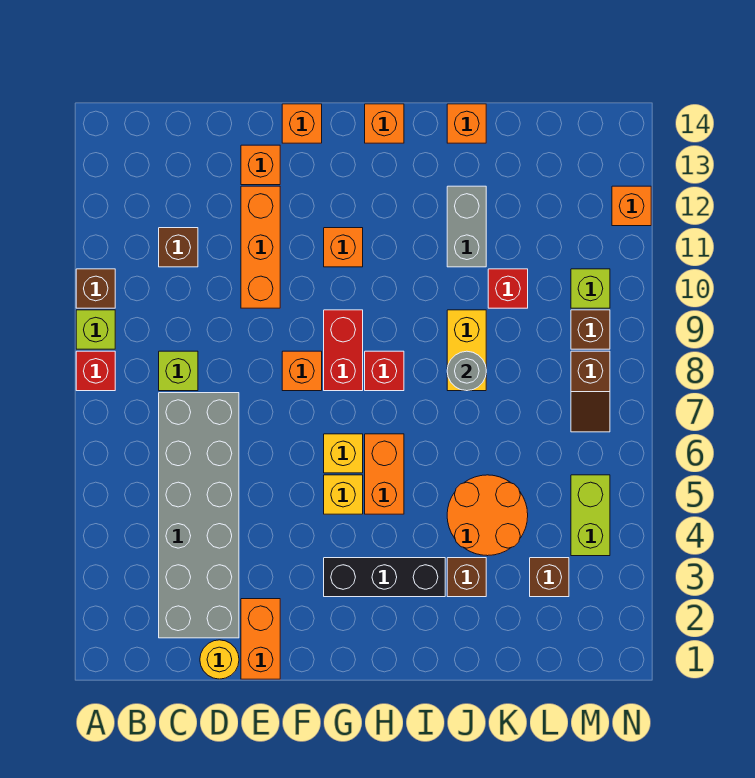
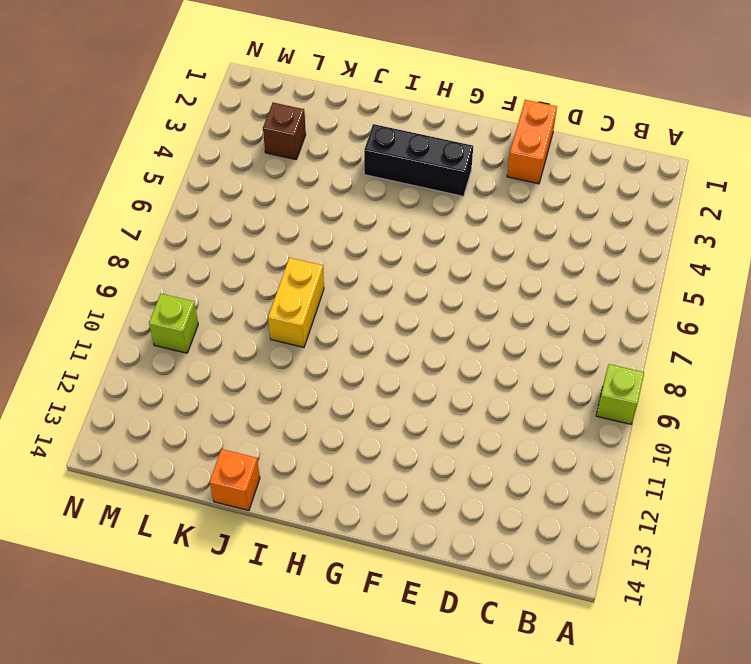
none -> red 1x1 brick [76,351,115,391]
none -> brown 1x1 brick [76,269,115,308]
none -> grey 2x6 brick [159,393,239,638]
none -> lime 1x1 brick [159,351,198,391]

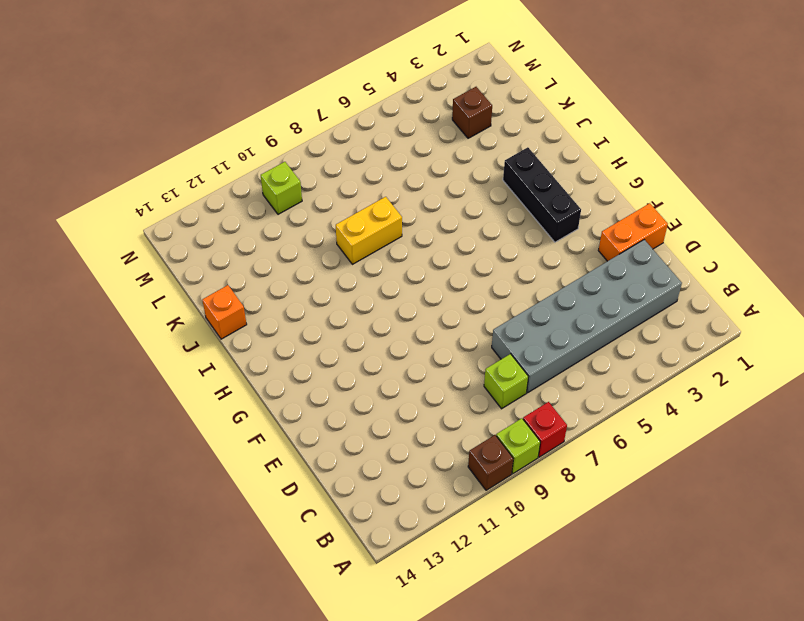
none -> brown 1x1 brick [159,228,198,267]
none -> yellow 1x1 round brick [200,640,239,679]
none -> orange 1x3 brick [241,186,280,308]
none -> orange 1x1 brick [241,145,280,185]

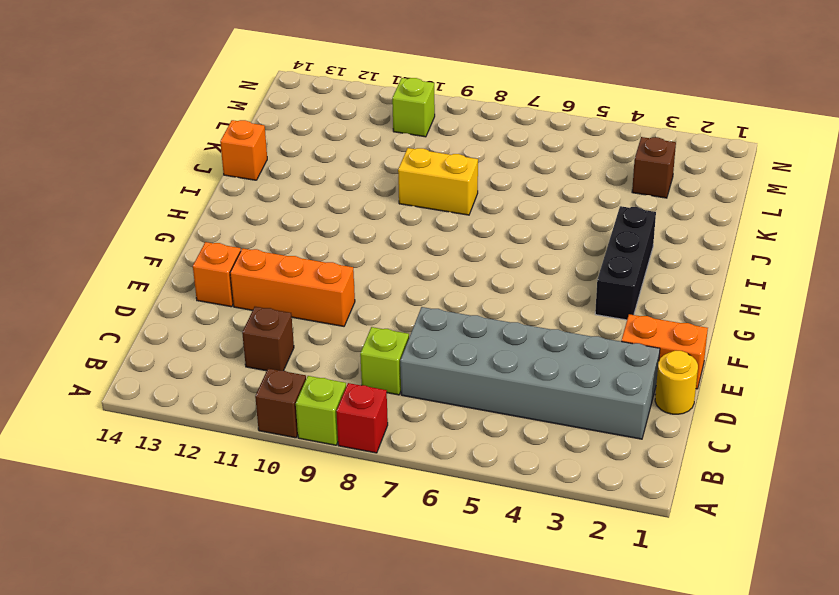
none -> orange 1x1 brick [282,351,322,391]
none -> orange 1x1 brick [282,104,322,143]
none -> yellow 1x1 brick [324,475,363,514]
none -> yellow 1x1 brick [324,434,363,473]

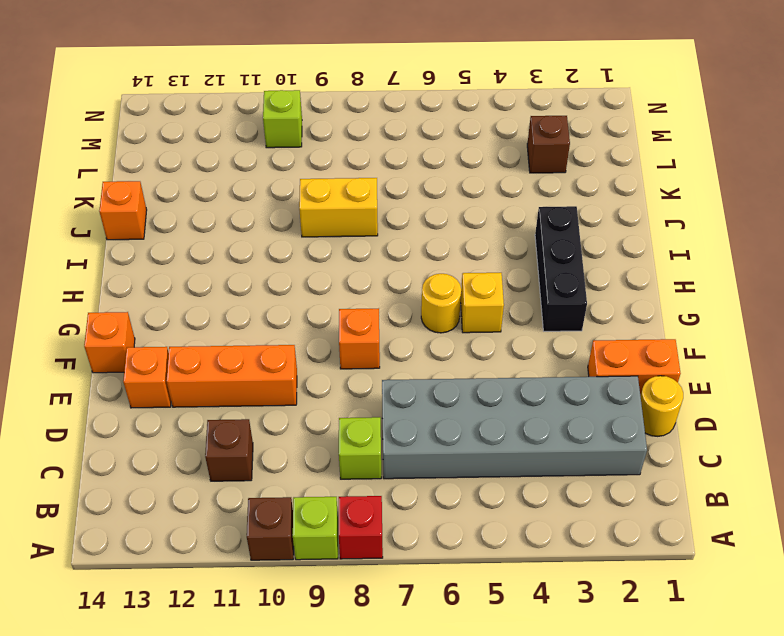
yellow 1x1 round brick [421,274,461,333] -> yellow 1x1 brick [324,434,363,473]
none -> red 1x2 brick [324,310,363,391]
none -> orange 1x1 brick [324,228,363,267]
none -> orange 1x2 brick [365,434,404,514]
none -> red 1x1 brick [365,351,404,391]

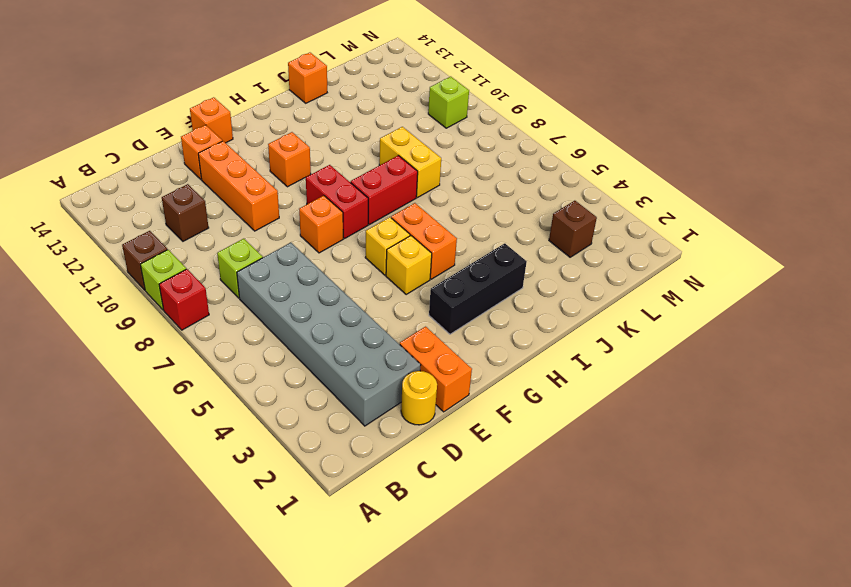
red 1x2 brick [350,155,418,225] -> red 1x1 brick [365,351,404,391]
none -> orange 1x1 brick [365,104,404,143]
none -> brown 1x1 brick [447,558,486,597]
none -> orange 2x2 round brick [447,475,528,556]
none -> grey 1x2 brick [447,186,486,267]

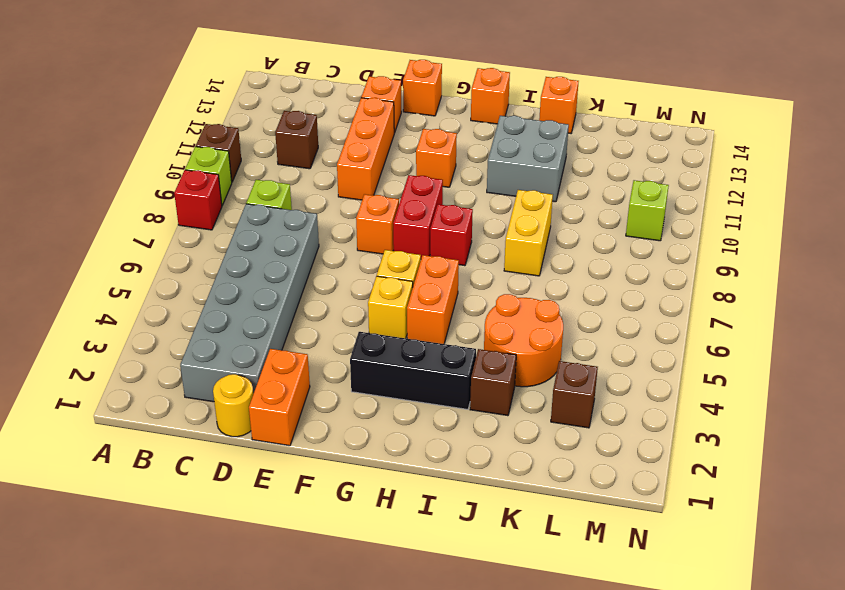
grey 2x2 brick [487,116,569,202] -> grey 1x2 brick [447,186,486,267]
none -> red 1x1 brick [488,269,528,308]
none -> lime 1x2 brick [571,475,610,556]
none -> brown 1x2 slope [571,351,610,432]
none -> brown 1x1 brick [571,310,610,349]

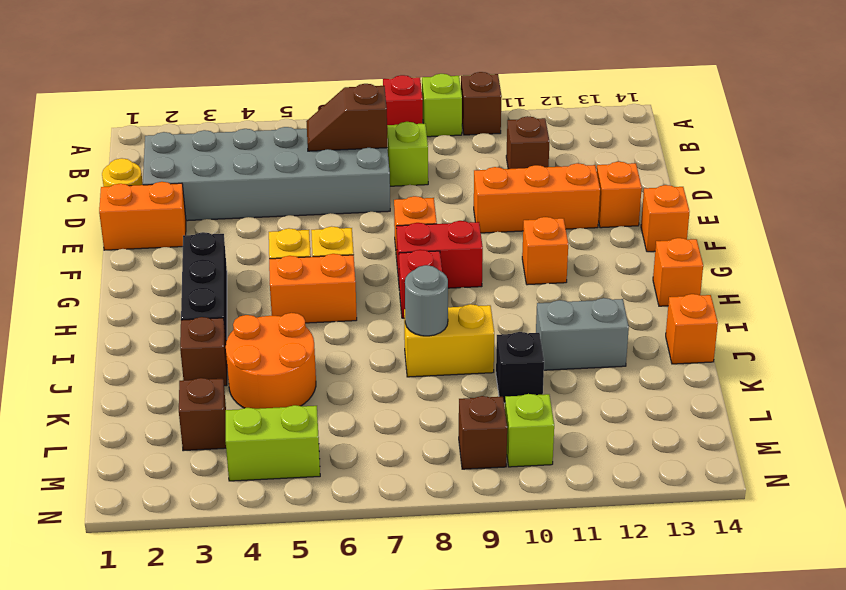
brown 1x2 slope [306,84,387,151] -> brown 1x2 slope moved to [571,351,610,432]
black 1x1 brick [496,332,544,403] -> red 1x1 brick [488,269,528,308]
none -> orange 1x1 brick [612,186,651,226]

